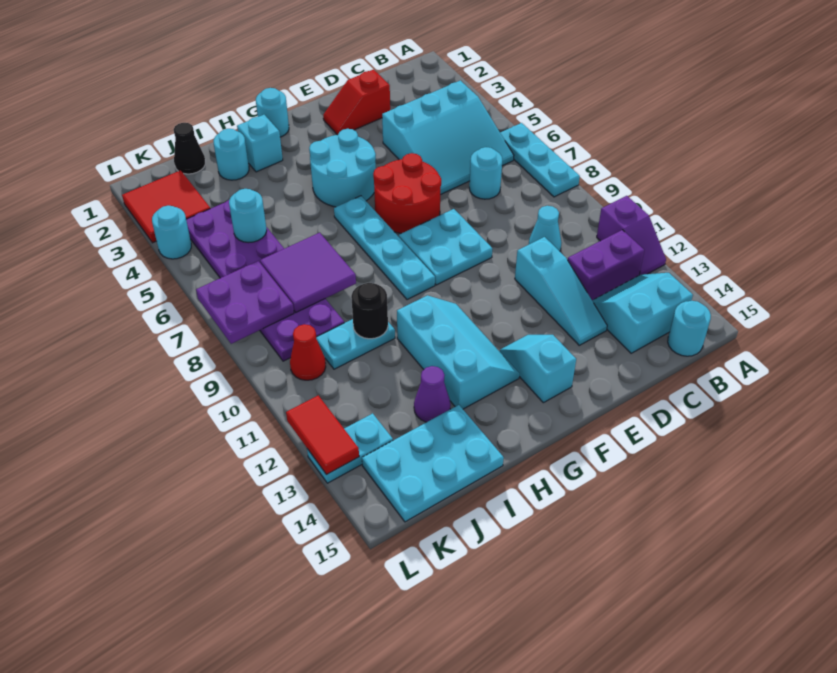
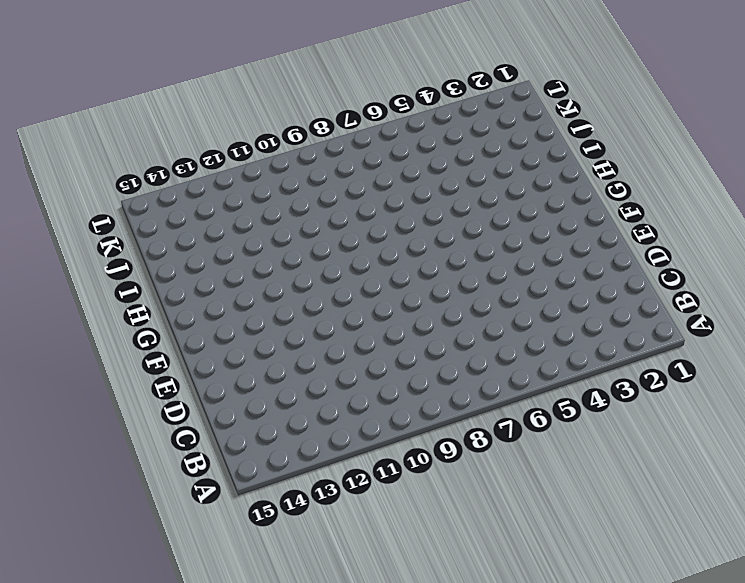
none -> cyan 1x3 plate [500,123,580,197]
none -> purple 1x2 slope [597,196,666,275]
none -> cyan 3x3 slope [382,80,514,195]
none -> purple 1x2 brick [568,230,644,300]

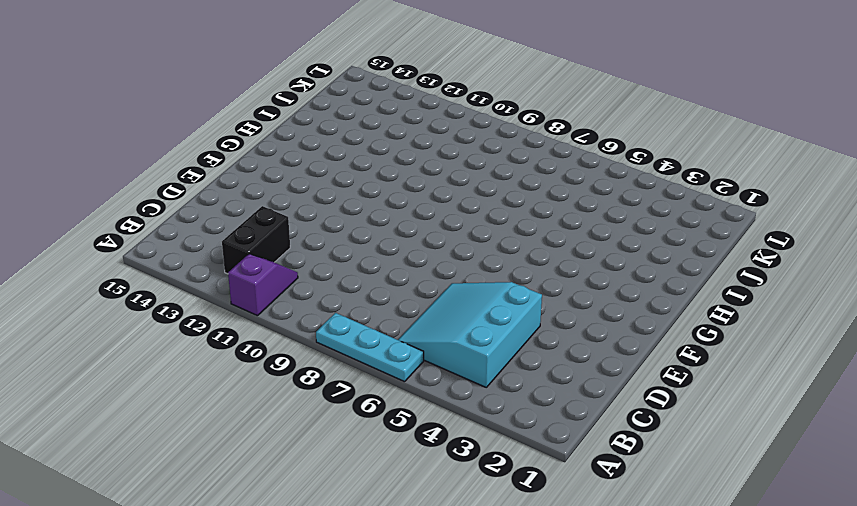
purple 1x2 slope [228,254,298,316] -> purple 1x2 slope turned to [597,196,666,275]
black 1x2 brick [222,206,290,274] -> purple 1x2 brick [568,230,644,300]
none -> cyan 2x2 slope [592,273,693,353]
none -> cyan 1x1 round brick [668,301,711,356]
none -> cyan 1x1 round brick [469,147,502,199]
none -> cyan 1x1 cone [529,206,561,251]

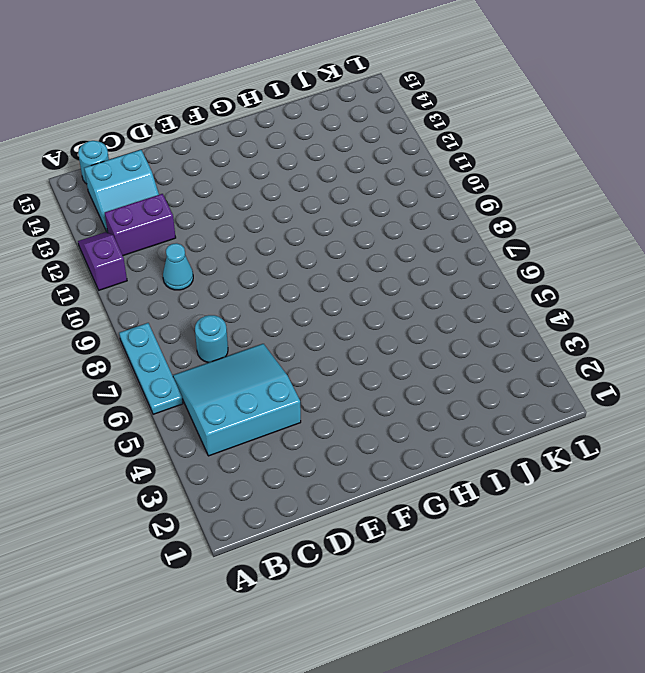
none -> red 1x2 slope [323,70,390,135]
none -> cyan 1x3 slope [515,237,607,345]
none -> red 2x2 round brick [373,153,441,233]
none -> cyan 2x2 plate [399,209,492,285]

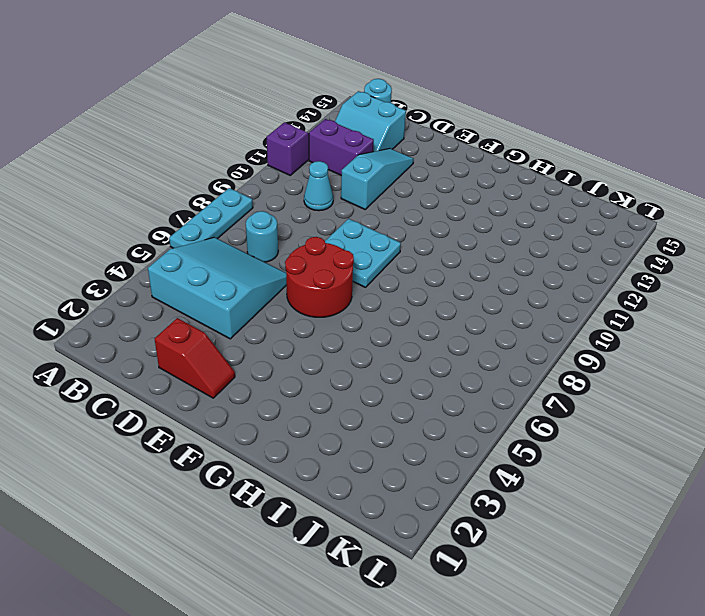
none -> cyan 2x2 round brick [309,129,376,207]
none -> cyan 1x2 slope [500,335,576,403]
none -> cyan 1x1 round brick [256,88,289,137]
none -> cyan 1x4 plate [334,196,435,300]

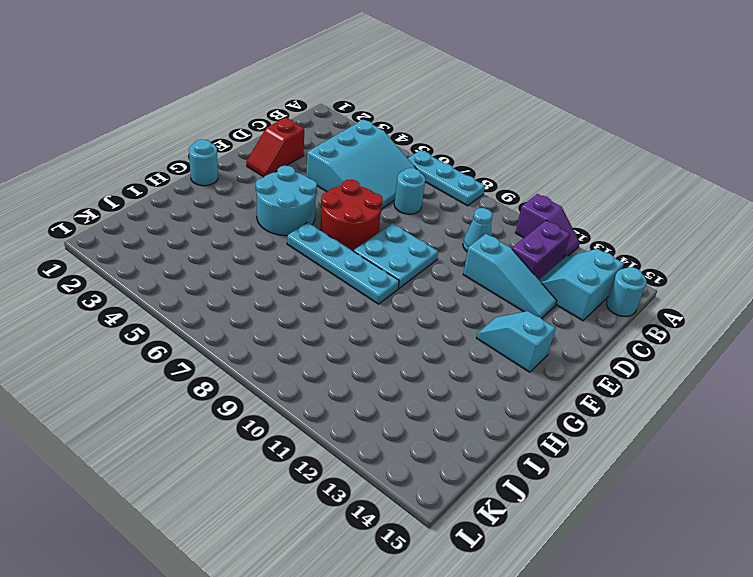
none -> cyan 2x3 slope [397,295,519,409]
none -> cyan 1x1 brick [237,115,283,172]
none -> cyan 1x1 round brick [213,129,249,180]
none -> cyan 1x2 plate [316,319,395,369]

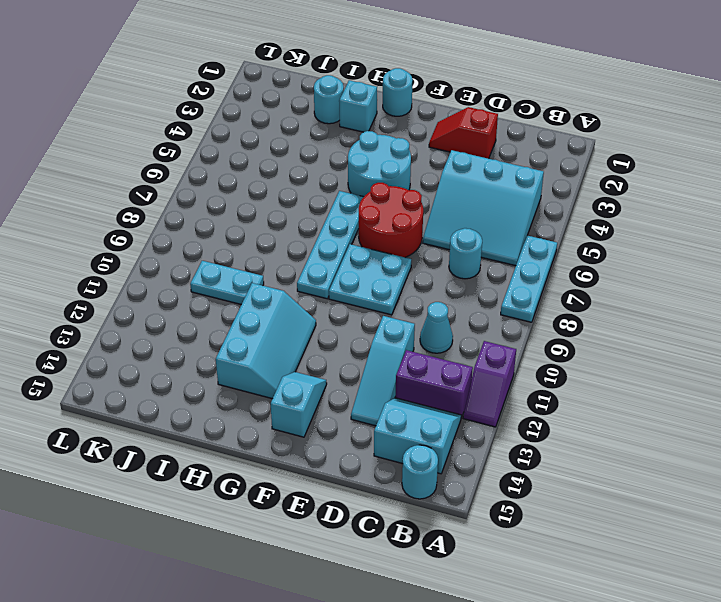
none -> purple 1x1 cone [414,366,451,422]
none -> cyan 2x3 plate [362,405,504,522]
none -> black 1x1 cone [174,123,205,174]
none -> purple 2x6 plate [186,200,344,361]

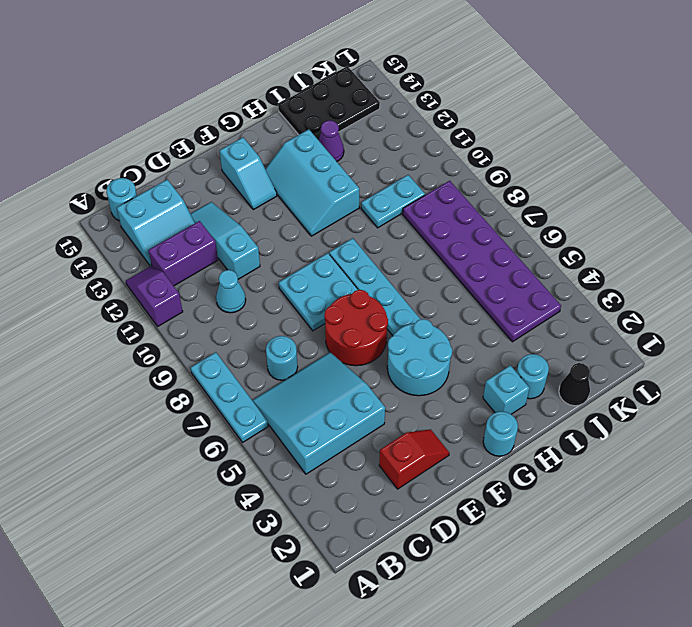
black 2x3 plate [278,66,380,140] -> cyan 2x3 plate [362,405,504,522]
none -> red 2x2 tile [122,170,210,243]
none -> red 1x1 cone [290,324,326,380]
none -> cyan 1x2 plate [307,413,393,483]
none -> cyan 1x1 round brick [152,206,191,259]

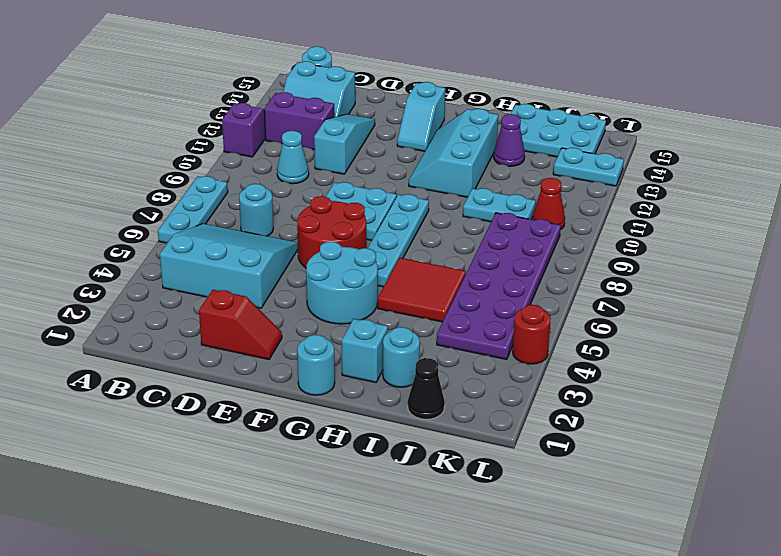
red 2x2 tile [378,258,466,322] -> red 2x2 tile moved to [122,170,210,243]
red 1x1 round brick [513,305,551,364] -> cyan 1x1 round brick [152,206,191,259]
none -> purple 2x2 tile [260,233,356,312]
none -> black 1x1 round brick [351,283,388,339]
none -> cyan 1x1 round brick [229,189,267,243]
none -> purple 2x2 plate [196,261,294,344]

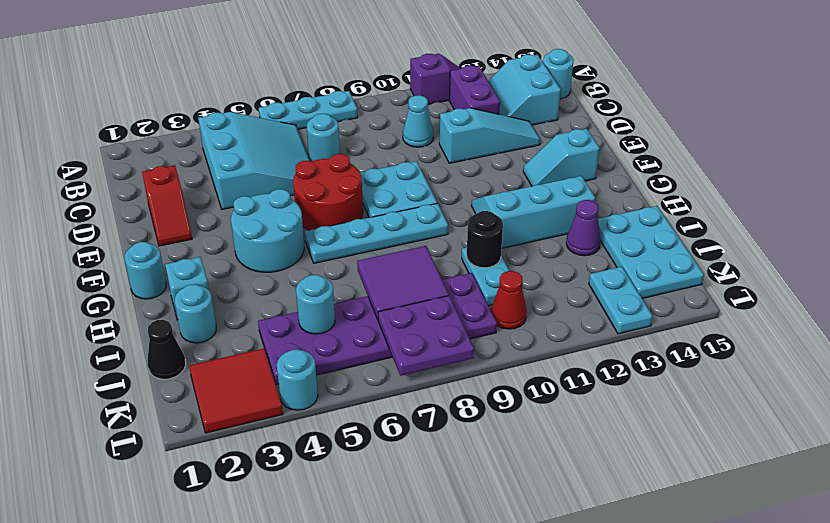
none -> red 1x2 tile [286,396,359,475]

